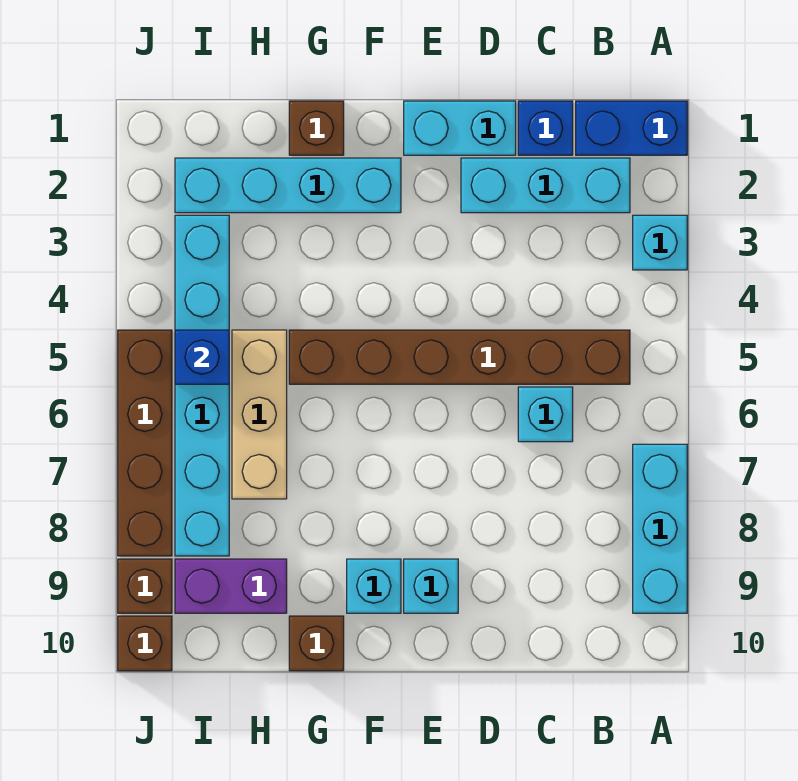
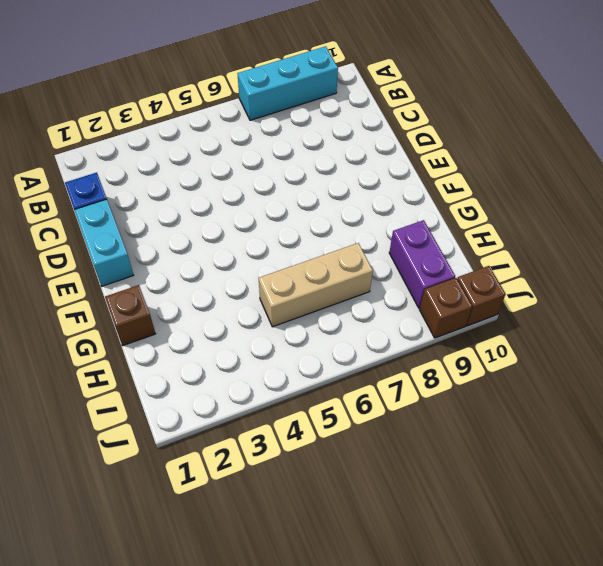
none -> blue 1x2 brick [576,101,687,155]
none -> cyan 1x1 brick [633,215,687,270]
none -> cyan 1x3 brick [461,158,630,213]

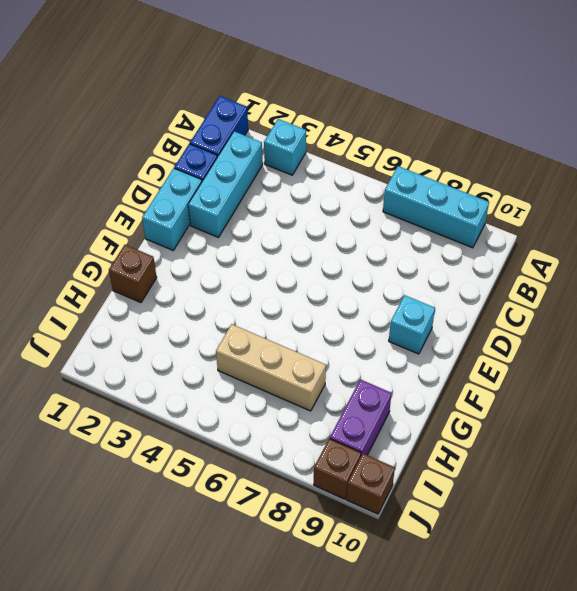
none -> brown 1x6 brick [289,330,630,384]
none -> cyan 1x1 brick [518,387,573,442]
none -> cyan 1x4 brick [175,158,401,213]

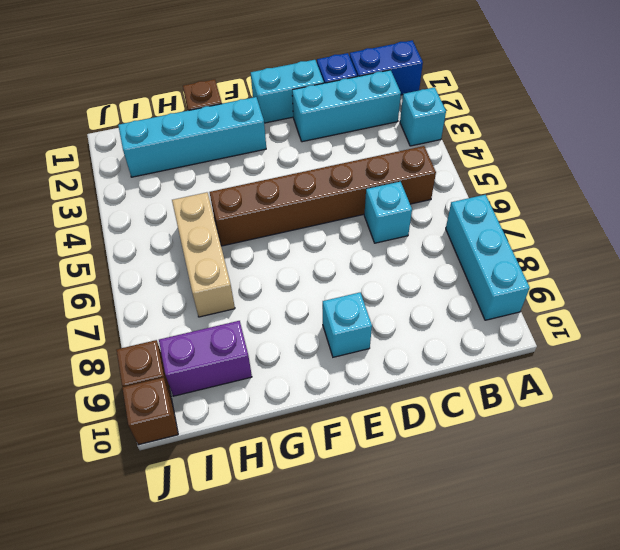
none -> cyan 1x1 brick [347,559,401,613]
none -> brown 1x1 brick [289,616,344,671]
none -> cyan 1x6 brick [175,215,229,556]

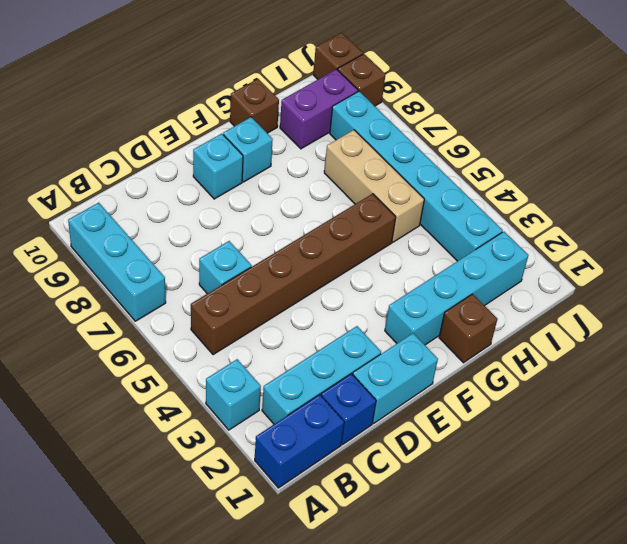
none -> brown 1x4 brick [118,330,172,556]
none -> blue 1x1 brick [175,330,229,384]

